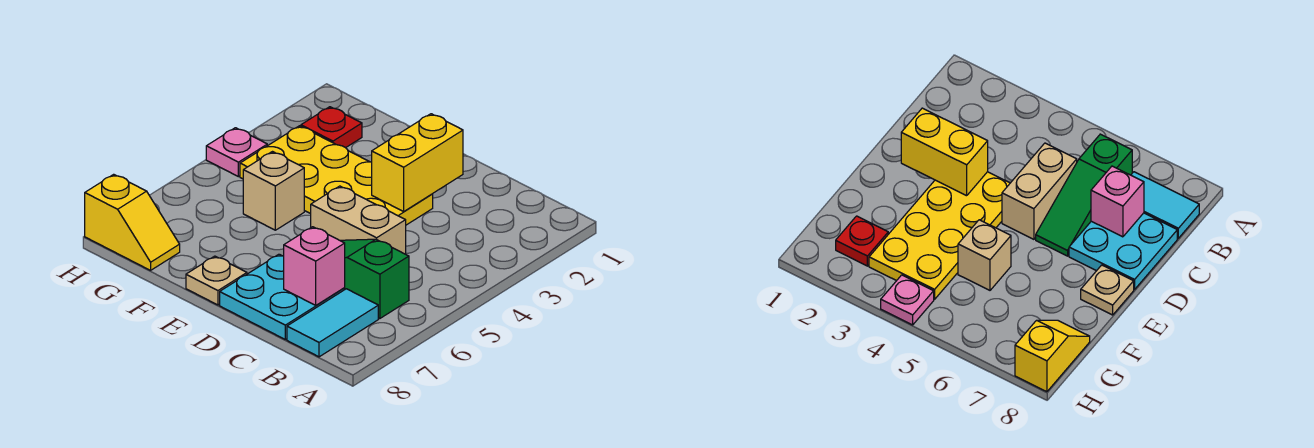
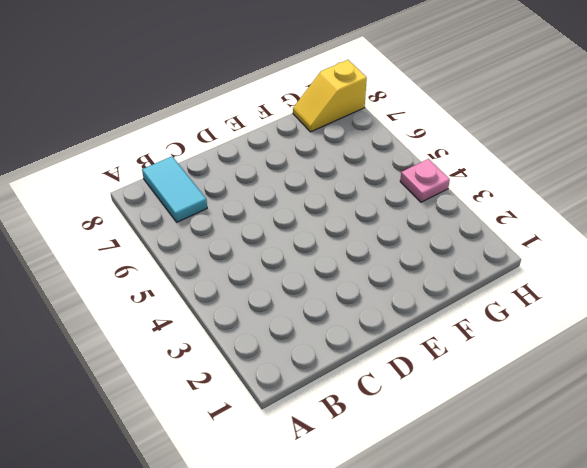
none -> green 1x3 slope [340,239,409,319]
none -> tan 1x2 brick [311,186,406,254]
none -> cyan 2x2 plate [220,254,345,339]

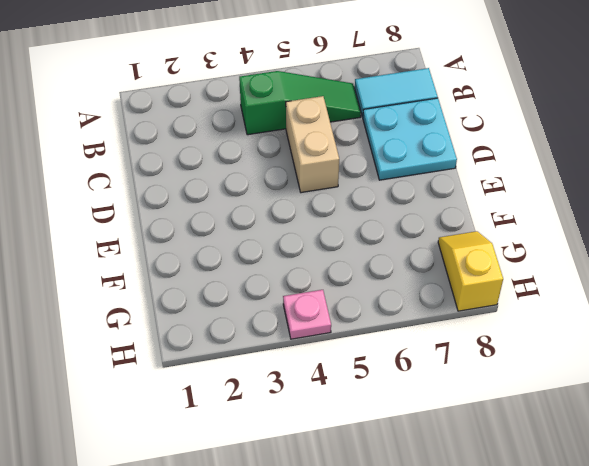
green 1x3 slope [239,71,361,135] -> green 1x3 slope turned to [340,239,409,319]
none -> yellow 2x4 plate [240,126,433,225]
none -> tan 1x1 plate [186,256,247,305]
none -> tan 1x1 brick [243,152,304,230]

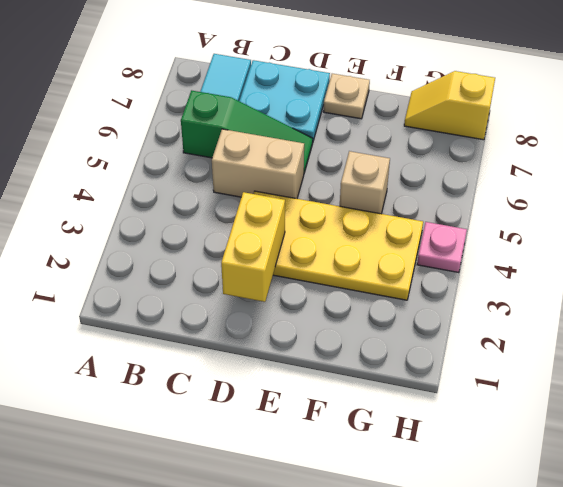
none -> red 1x1 plate [301,107,362,148]
none -> pink 1x1 brick [284,227,345,305]

